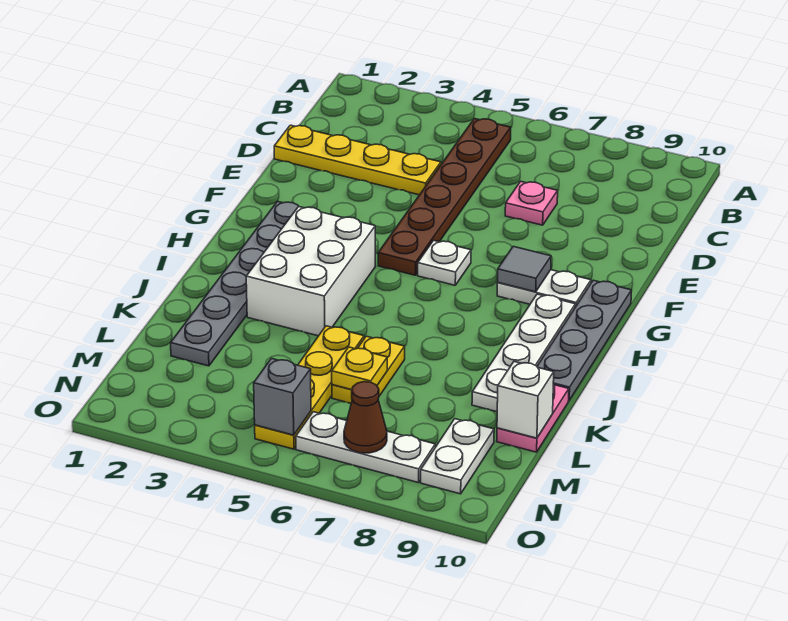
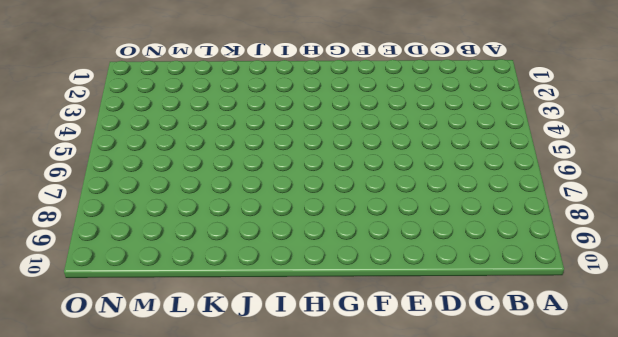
none -> brown 1x6 plate [378,119,511,275]
none -> yellow 1x4 plate [274,125,441,195]
none -> pink 1x1 plate [505,181,558,225]

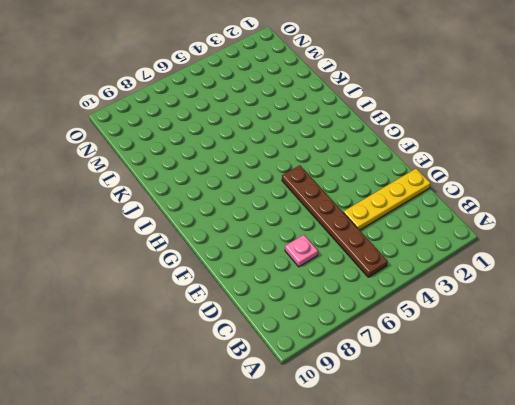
none -> grey 1x6 plate [171,201,298,366]
none -> white 1x1 plate [418,240,471,285]
none -> white 1x2 plate [497,270,591,307]

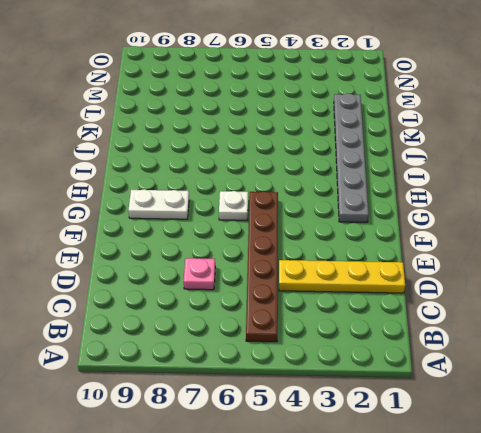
none -> grey 1x4 plate [537,280,632,400]
none -> white 2x3 brick [246,206,376,336]
none -> white 1x4 plate [472,294,575,412]

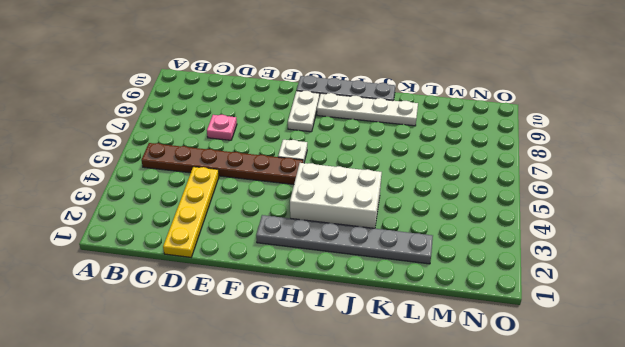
none -> yellow 1x4 plate [255,326,364,449]
none -> yellow 1x2 plate [332,336,405,403]
none -> pink 1x2 plate [497,385,569,452]

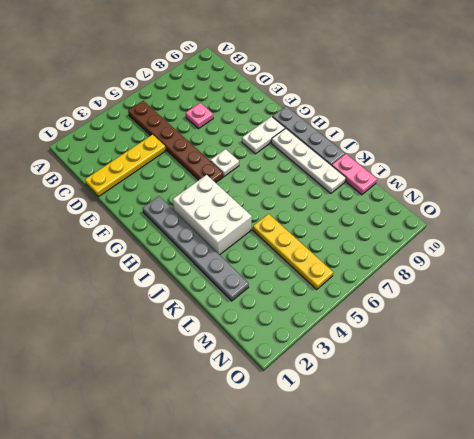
none -> yellow 1x2 plate [332,336,405,403]
none -> white 1x2 plate [421,419,494,494]
none -> white 1x3 plate [296,412,435,483]

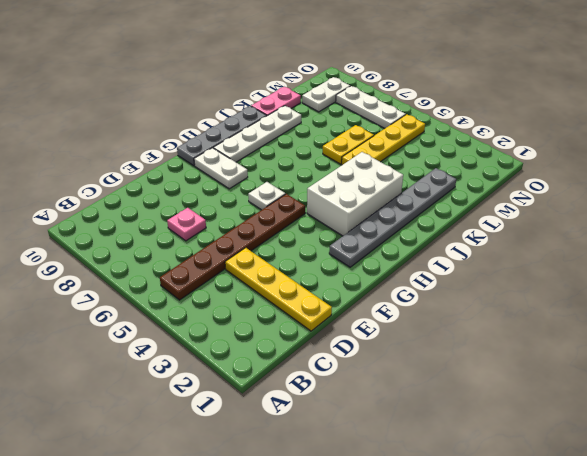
none -> grey 1x1 tile [498,246,551,292]
none -> yellow 1x1 plate [332,347,387,390]
none -> white 1x1 brick [497,362,554,438]

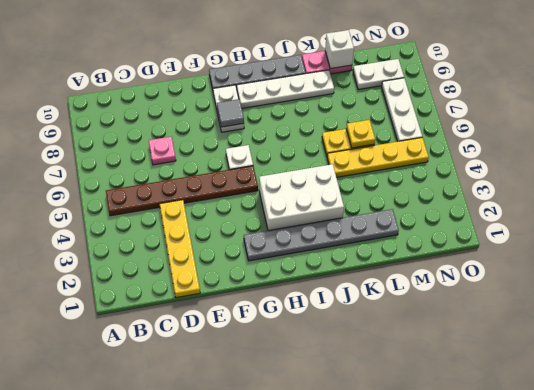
none -> grey 1x1 brick [254,359,311,435]
none -> brown 1x1 cone [344,382,387,453]

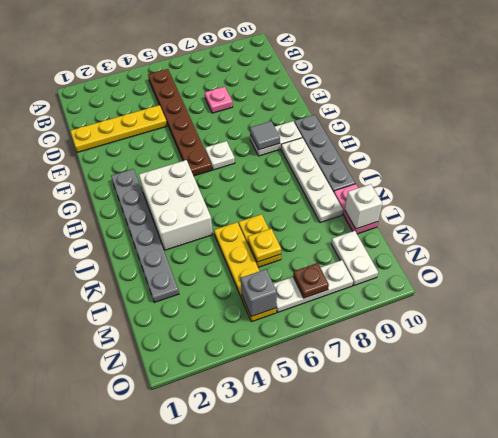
brown 1x1 plate [293,263,329,298] -> brown 1x1 cone [344,382,387,453]

